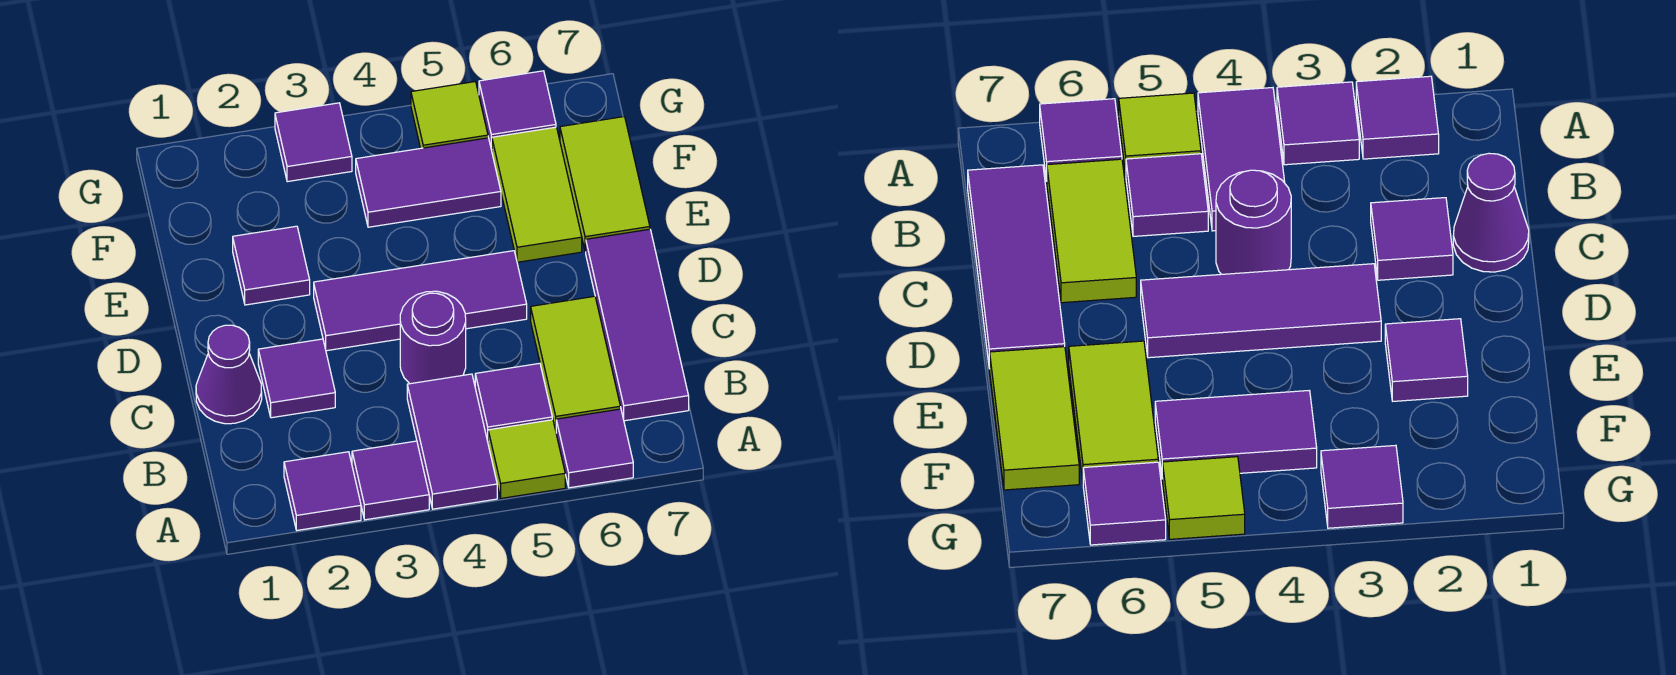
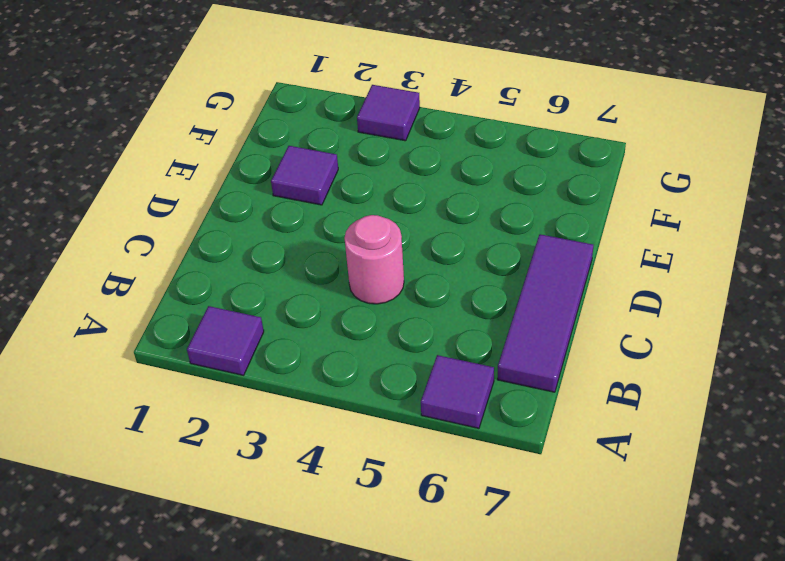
pink 1x1 round brick [345,215,404,304] -> purple 1x1 round brick [400,291,466,384]
none -> purple 1x1 tile [352,441,429,520]
none -> purple 1x2 tile [407,374,497,509]
none -> lime 1x1 tile [488,420,565,498]

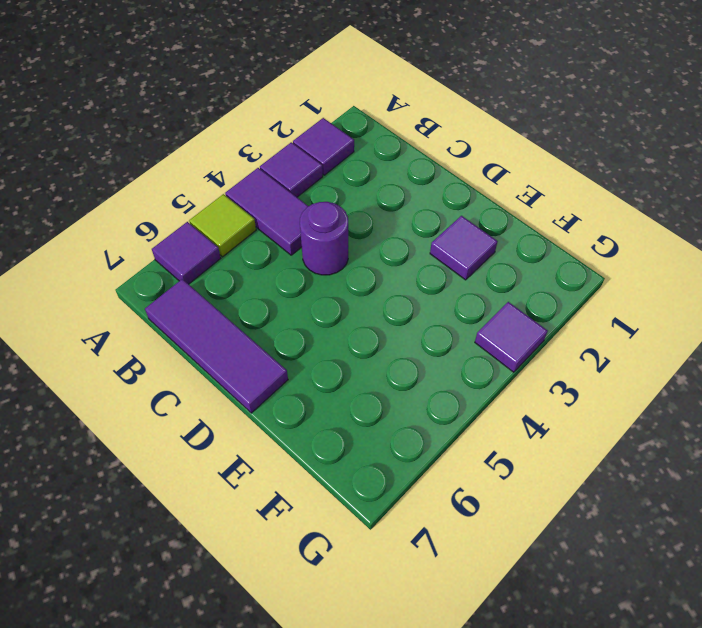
none -> purple 1x1 tile [475,363,552,441]
none -> lime 1x2 tile [531,296,620,430]
none -> purple 1x1 cone [196,325,262,424]

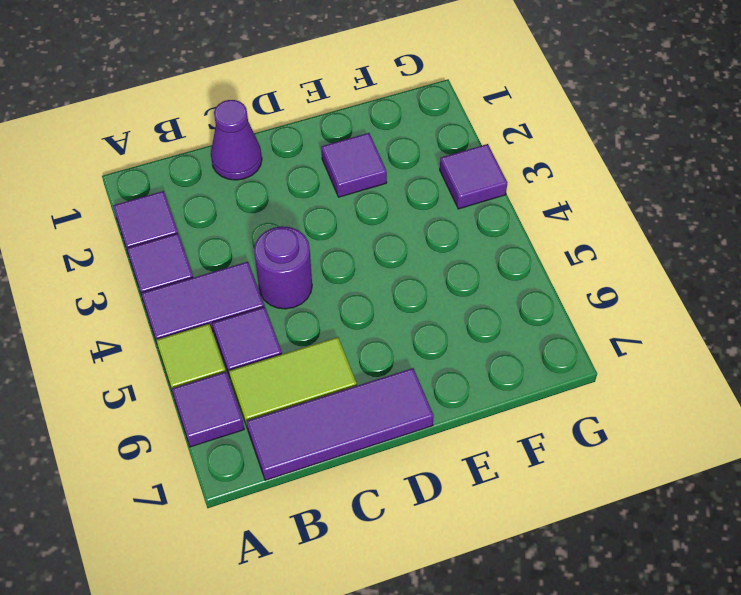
none -> purple 1x1 tile [258,339,335,418]
none -> purple 1x3 tile [314,251,527,351]
none -> lime 1x2 tile [492,127,582,262]

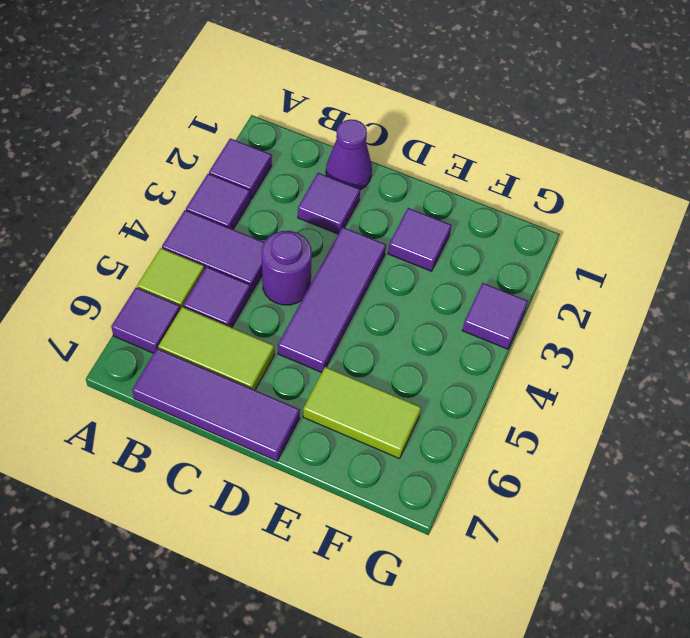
none -> lime 1x2 tile [560,117,650,252]
none -> purple 1x2 tile [356,138,501,227]
none -> lime 1x1 tile [411,82,488,148]

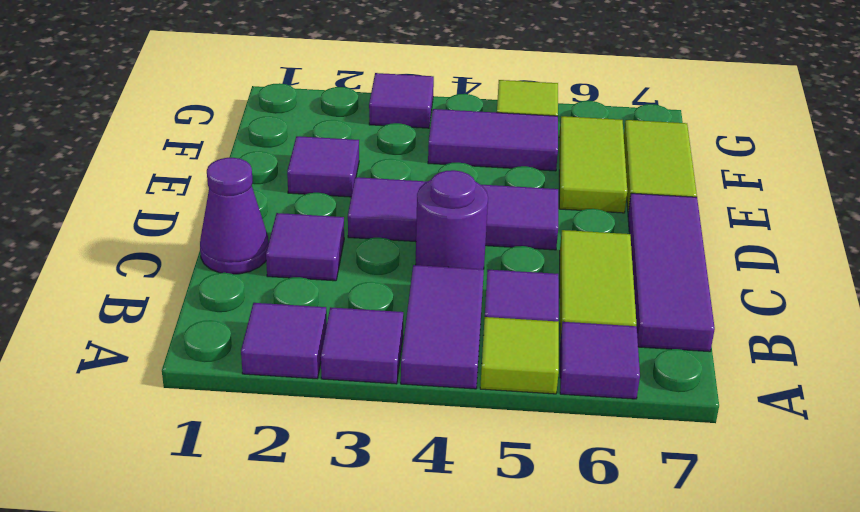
none -> purple 1x1 tile [479,71,556,150]

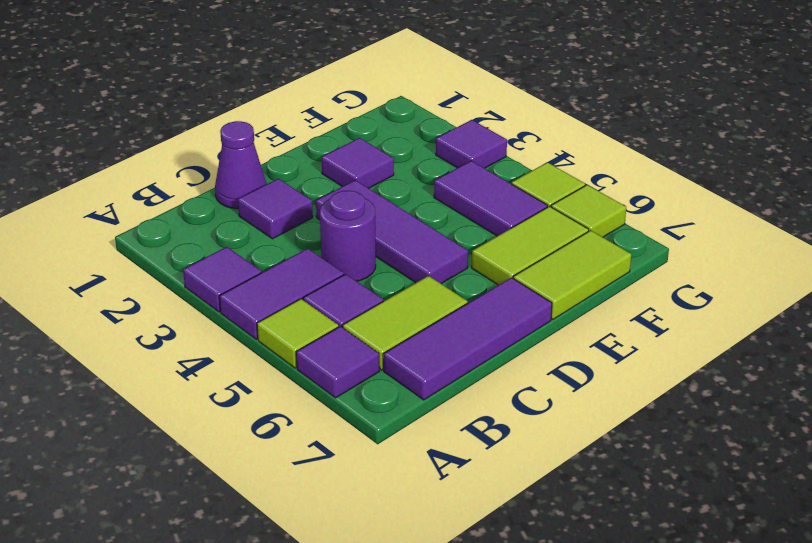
lime 1x1 tile [551,185,626,237] -> purple 1x1 tile [479,71,556,150]
none -> purple 1x1 tile [284,452,361,530]

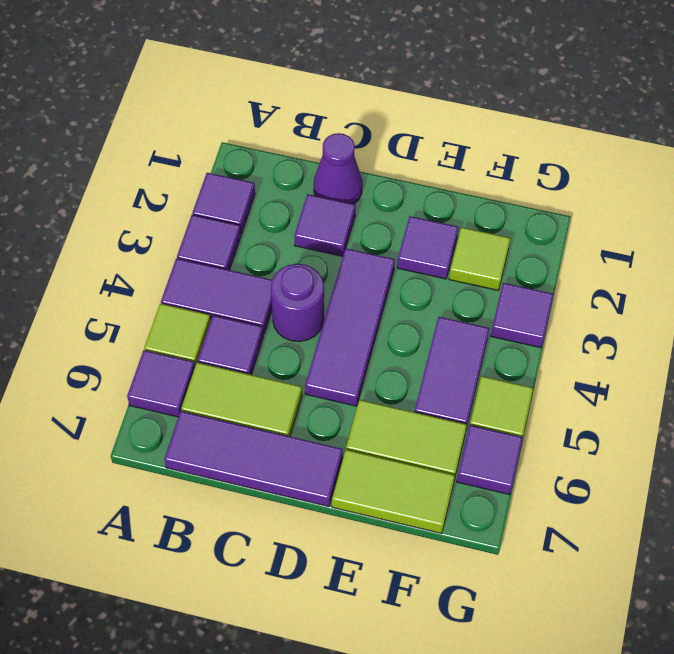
lime 1x1 tile [449,227,510,290] -> none

